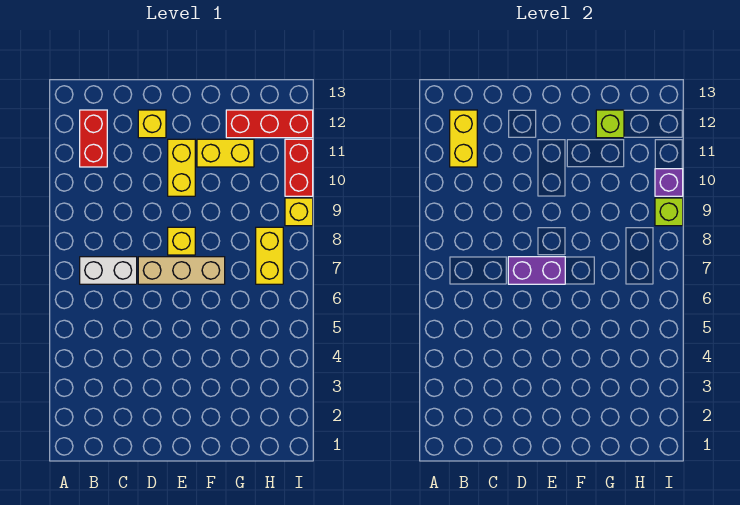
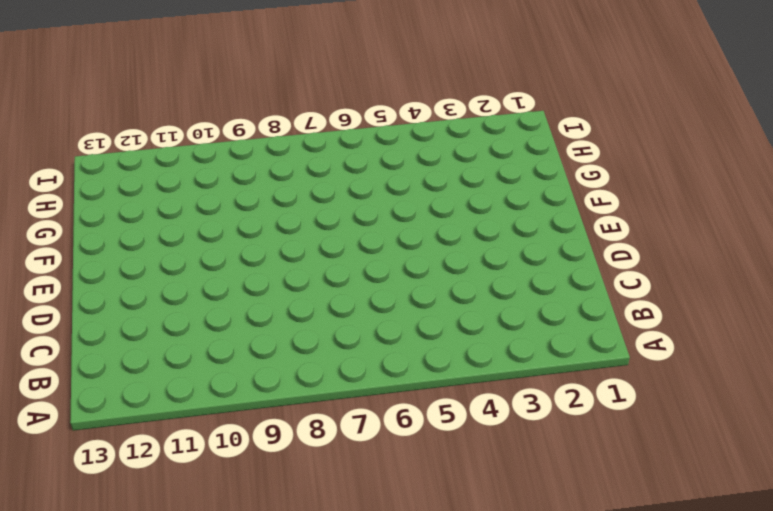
none -> white 1x2 brick [80,257,137,284]
none -> red 1x2 brick [80,110,107,167]
none -> tan 1x3 brick [138,257,225,284]

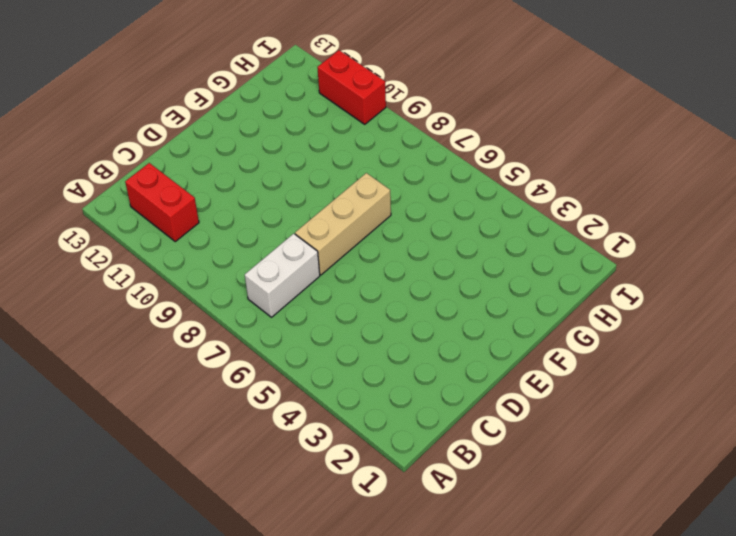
none -> yellow 1x1 brick [138,110,166,138]
none -> yellow 1x1 brick [168,227,195,255]
none -> yellow 1x2 brick [168,139,195,196]

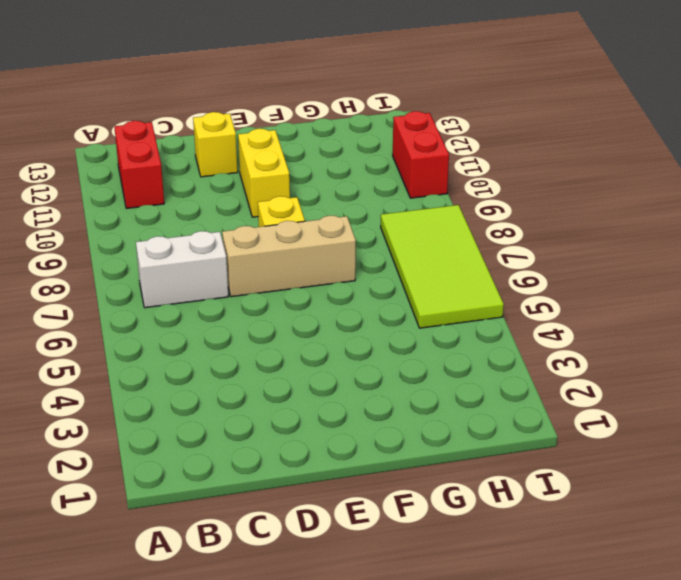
lime 2x4 tile [381,205,504,328] -> yellow 1x2 brick [256,227,283,284]
none -> yellow 1x2 brick [197,139,254,167]
none -> red 1x3 brick [226,110,313,138]
none -> yellow 1x1 brick [285,198,313,226]

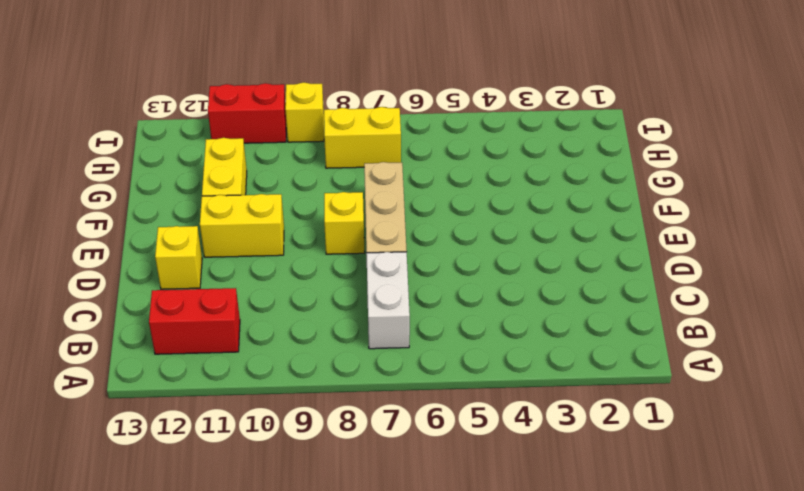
none -> red 1x3 brick [226,110,313,138]
none -> yellow 1x2 brick [450,110,477,167]
none -> purple 1x2 brick [508,257,565,284]

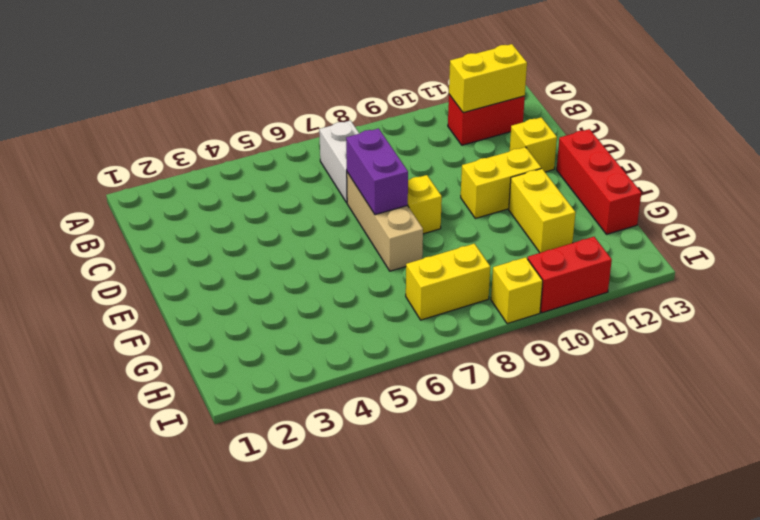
red 1x3 brick [557,129,641,234] -> red 1x3 brick moved to [226,110,313,138]
none -> lime 1x1 brick [596,110,624,138]
none -> lime 1x1 brick [655,198,683,226]
none -> purple 1x1 brick [655,169,683,196]

